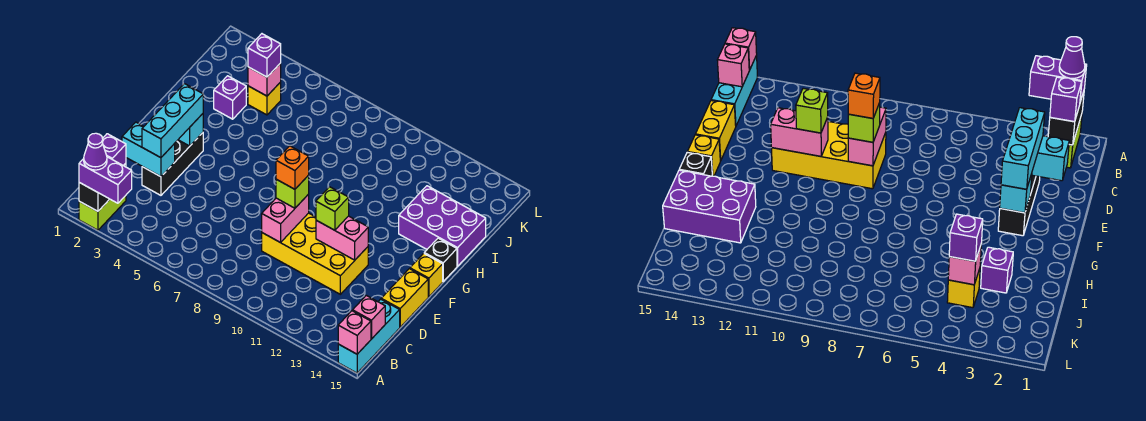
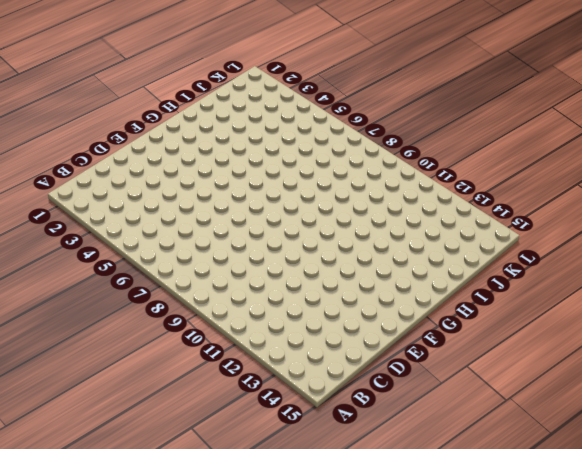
none -> lime 1x2 brick [79,196,126,230]
none -> cyan 1x3 brick [338,299,400,373]
none -> black 1x3 brick [142,133,203,195]

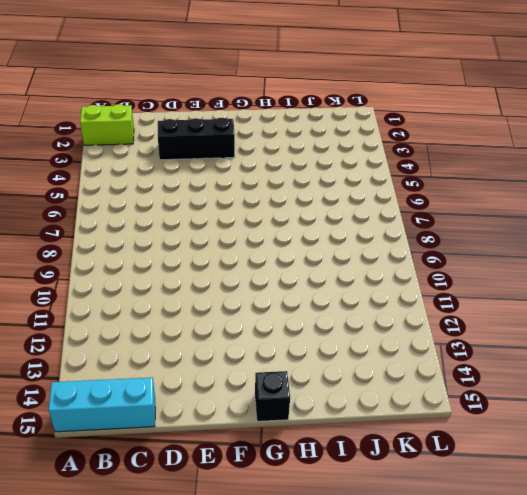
none -> yellow 2x4 brick [262,213,368,294]
none -> yellow 1x2 brick [381,269,428,327]
none -> yellow 1x1 brick [410,253,443,297]

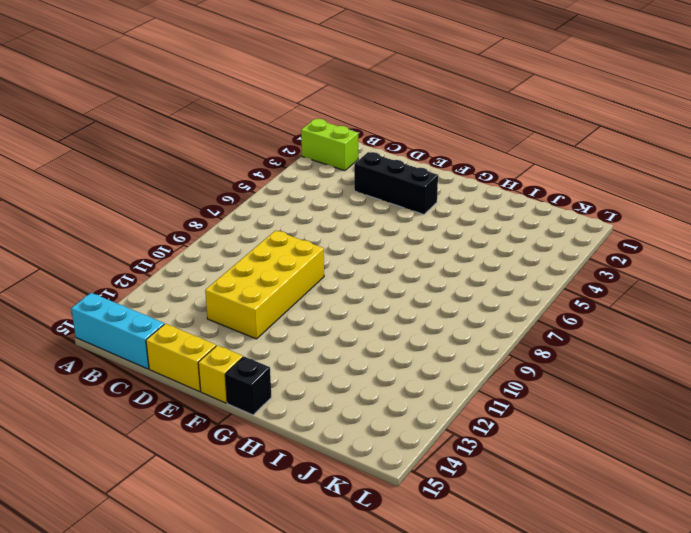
none -> purple 2x3 brick [399,186,486,266]
none -> purple 1x1 brick [214,76,246,119]
none -> yellow 1x1 brick [248,82,281,115]

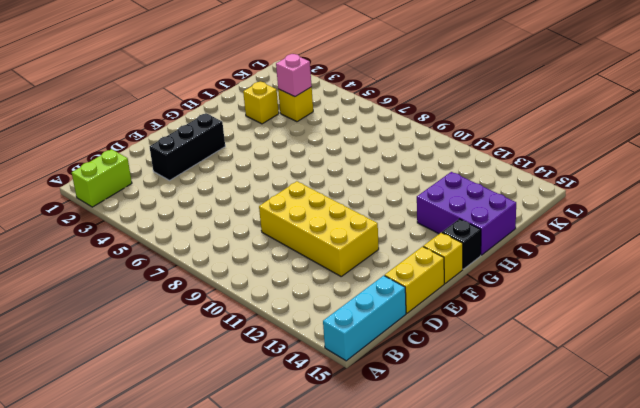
yellow 1x1 brick [243,82,279,124] -> purple 1x1 brick [214,76,246,119]
none -> black 1x2 brick [79,163,126,211]
none -> pink 1x1 brick [338,311,371,354]
none -> pink 1x1 brick [353,295,385,339]

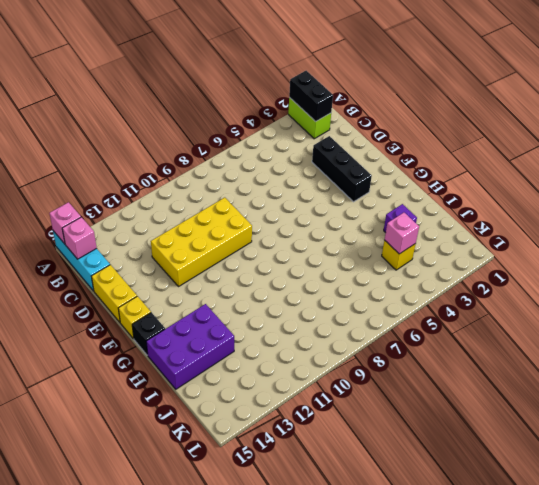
none -> cyan 1x2 brick [122,122,175,177]
none -> pink 1x2 brick [262,194,309,243]
none -> pink 1x2 brick [316,216,368,260]

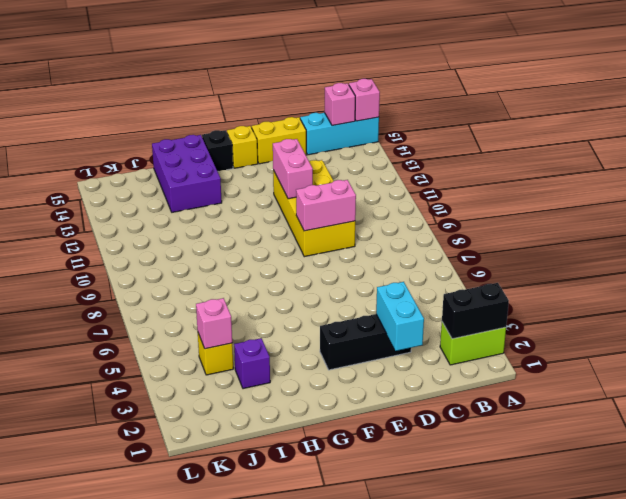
none -> cyan 1x1 brick [178,114,203,146]
none -> purple 1x2 brick [79,157,132,203]
none -> purple 1x1 brick [102,134,126,166]

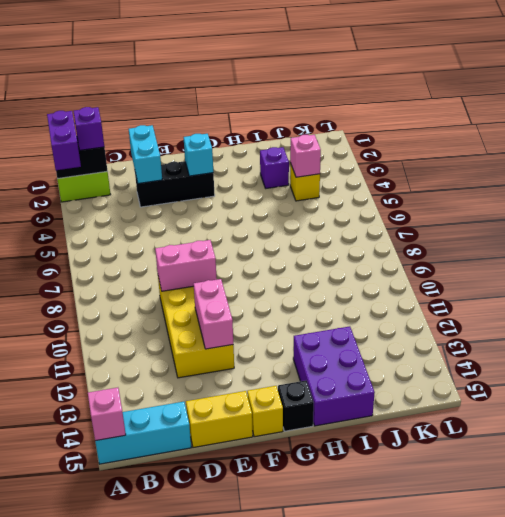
none -> pink 1x1 brick [353,295,385,339]
none -> cyan 1x3 brick [142,84,203,158]
none -> lime 1x1 brick [276,175,309,208]

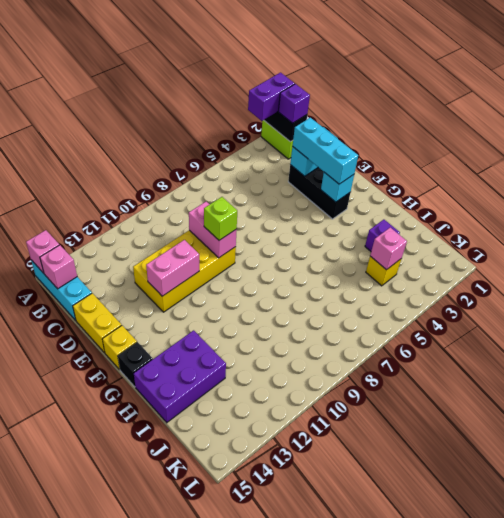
none -> lime 1x1 brick [316,187,349,230]
none -> purple 1x1 brick [248,34,281,77]
none -> purple 1x1 cone [84,133,107,170]

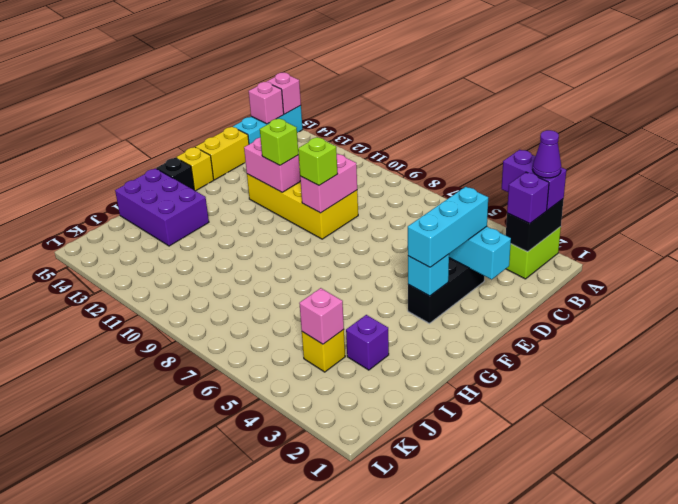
none -> purple 1x1 brick [248,34,281,77]
none -> orange 1x1 brick [276,146,309,189]

